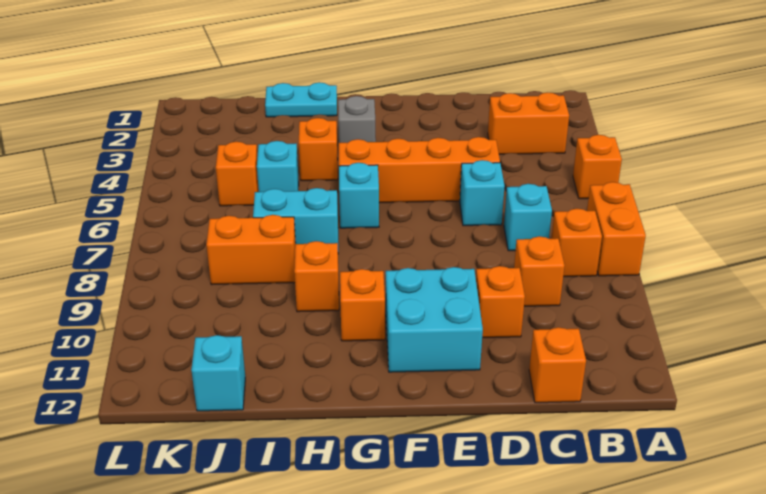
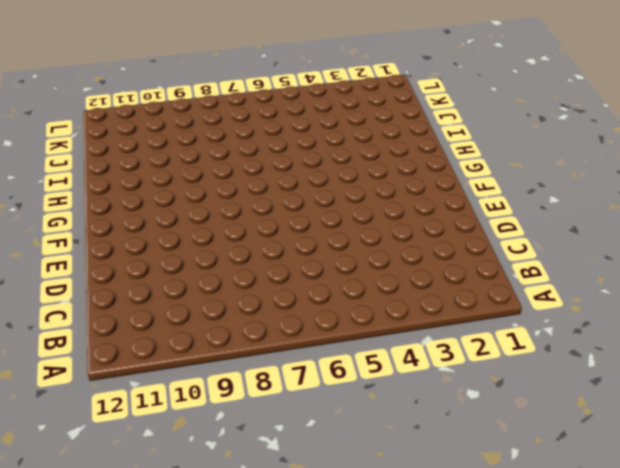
none -> orange 1x1 brick [573,135,622,199]
none -> orange 1x2 brick [587,182,646,276]
none -> orange 1x2 brick [488,93,569,154]

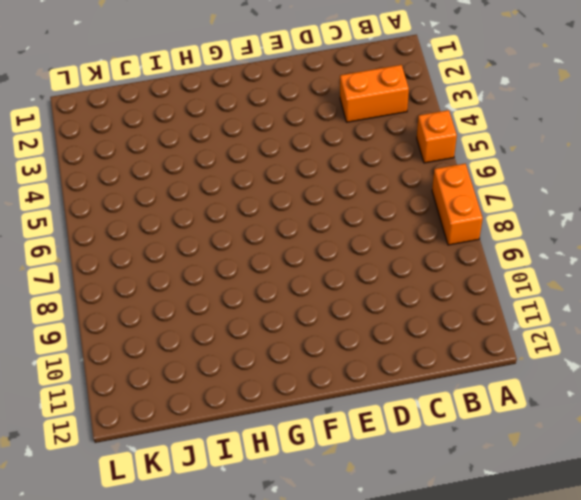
none -> orange 1x1 brick [551,209,602,277]
none -> cyan 1x1 brick [504,184,552,251]
none -> orange 1x1 brick [514,236,565,306]

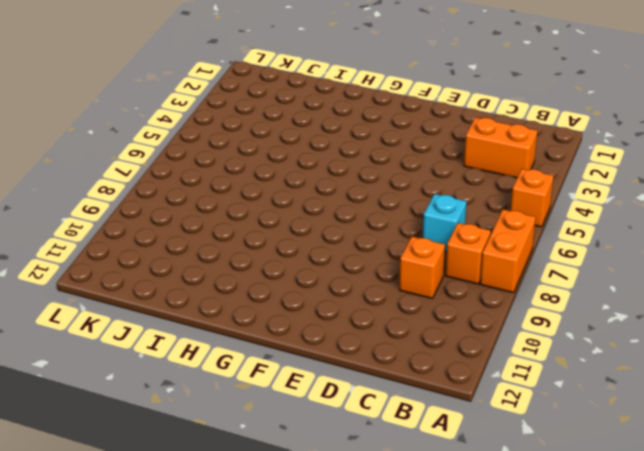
none -> orange 1x1 brick [529,327,586,403]
none -> orange 1x4 brick [339,137,500,203]
none -> cyan 1x1 brick [460,160,505,226]

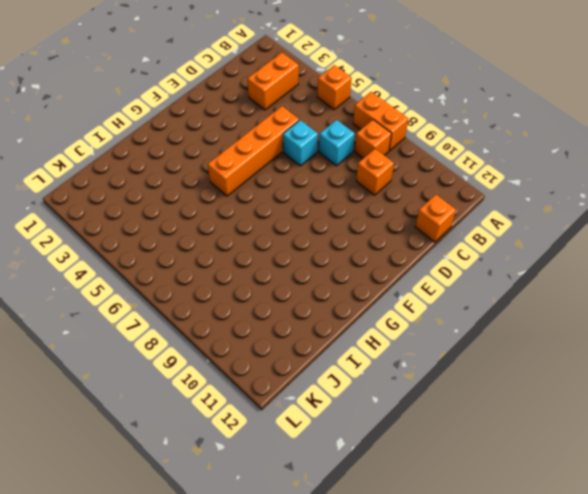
none -> orange 1x1 brick [476,266,525,338]
none -> cyan 2x2 brick [386,267,483,372]
none -> grey 1x1 brick [338,96,376,143]

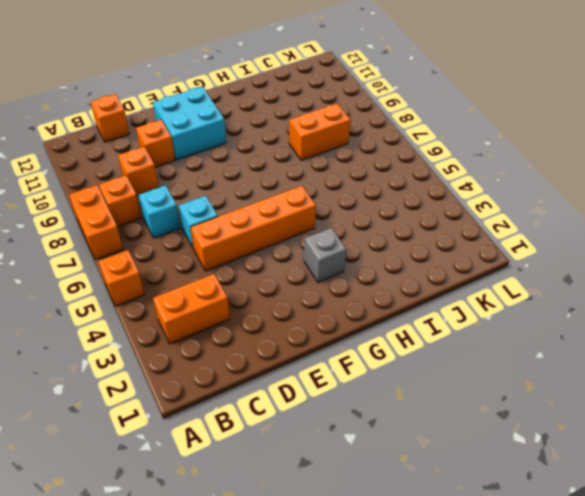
none -> cyan 1x1 brick [339,163,379,228]
none -> orange 1x1 brick [340,269,385,341]
none -> cyan 1x2 plate [265,82,337,117]

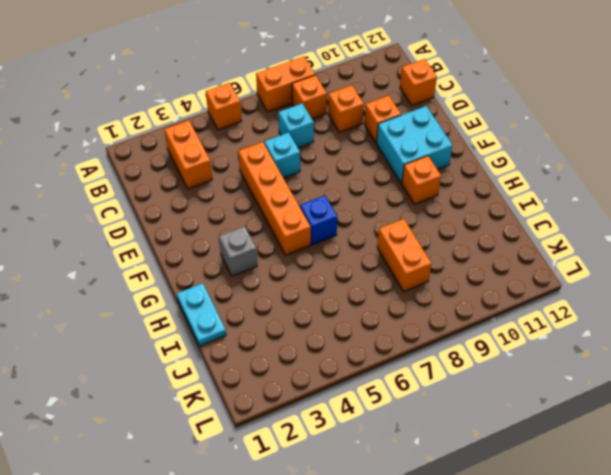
blue 1x1 brick [300,196,337,245] -> cyan 1x1 brick [339,163,379,228]
none -> orange 1x1 brick [299,118,338,181]
none -> cyan 1x2 brick [253,188,338,244]
none -> orange 1x1 brick [294,241,339,312]

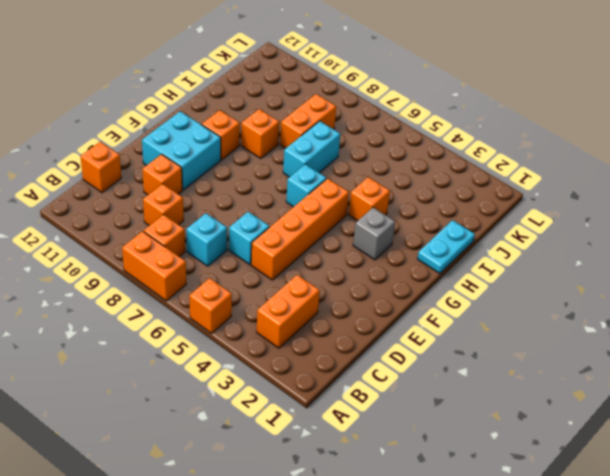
none -> cyan 1x1 brick [257,141,299,192]
none -> orange 1x1 brick [216,142,259,206]
none -> cyan 1x1 brick [191,335,245,411]

